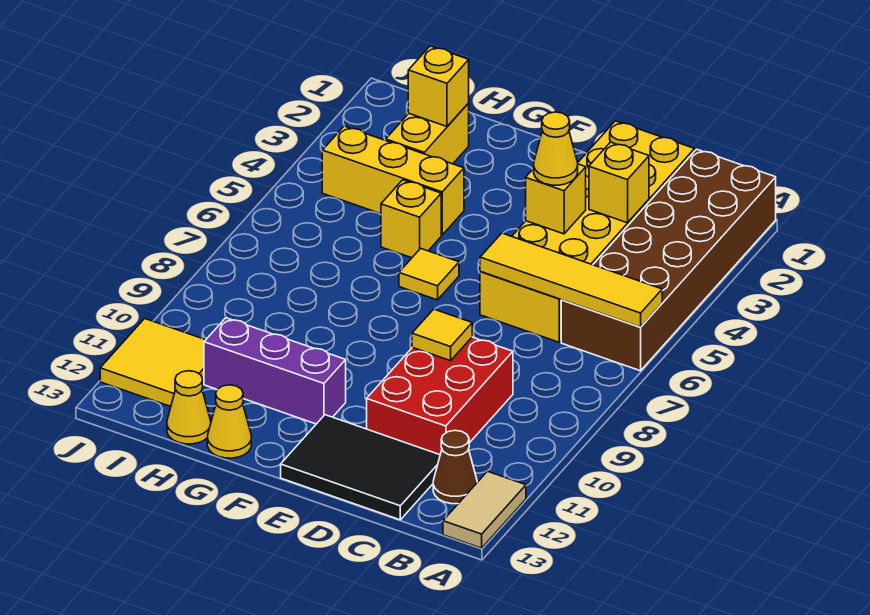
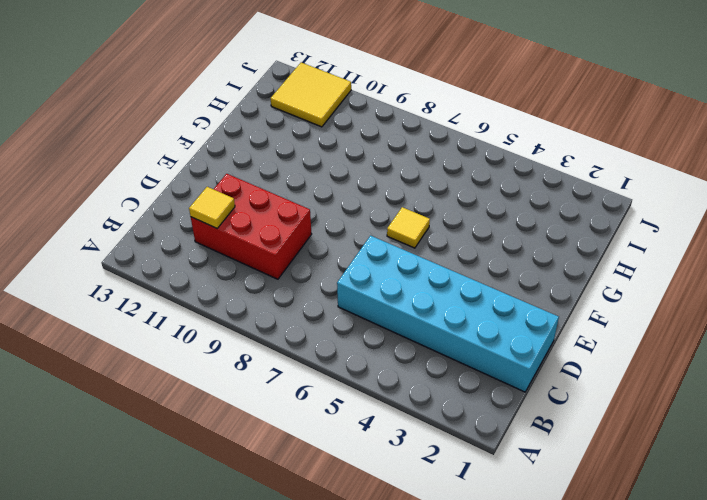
cyan 2x6 brick [337,236,559,392] -> yellow 2x6 brick [480,121,695,342]
yellow 1x1 tile [189,187,235,228] -> yellow 1x1 tile moved to [412,309,472,361]
none -> brown 2x6 brick [561,149,776,371]
none -> tan 1x2 tile [443,471,526,548]
none -> brown 1x1 cone [433,430,477,504]

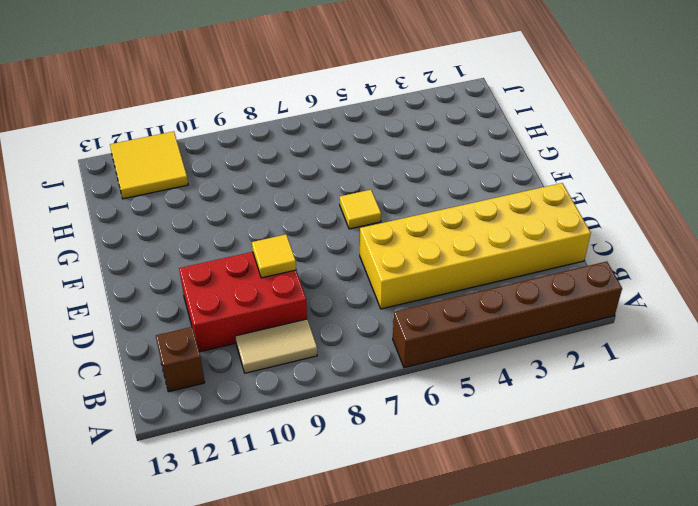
brown 1x6 brick [393,261,622,368] -> brown 2x6 brick [561,149,776,371]
tan 1x2 tile [235,319,317,373] -> tan 1x2 tile moved to [443,471,526,548]
brown 1x1 brick [156,327,205,392] -> brown 1x1 cone [433,430,477,504]
none -> black 2x3 tile [281,415,440,520]
none -> purple 1x3 brick [204,318,346,424]
none -> yellow 1x3 brick [322,126,464,235]

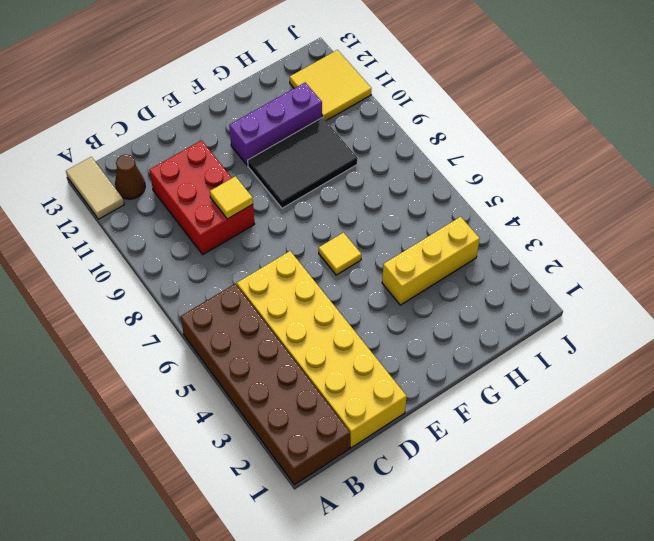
black 2x3 tile [248,117,358,208] -> black 2x3 tile moved to [281,415,440,520]
none -> yellow 1x1 brick [381,180,441,258]
none -> yellow 1x1 cone [207,385,251,458]
none -> yellow 1x2 brick [386,103,469,164]

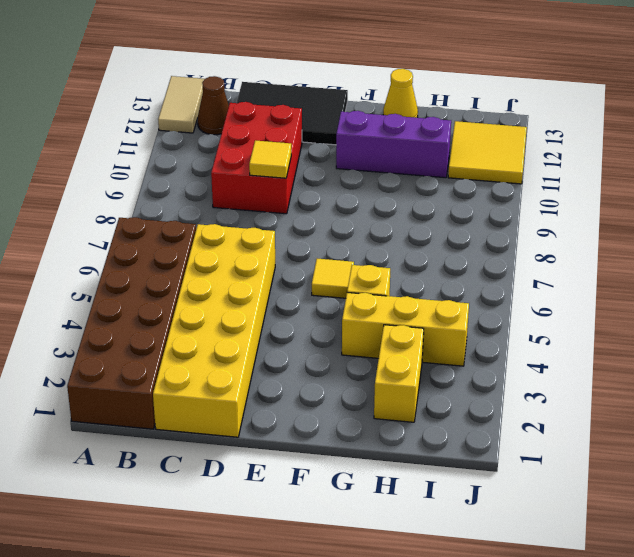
none -> yellow 1x1 cone [167,371,211,444]
none -> yellow 1x4 tile [480,233,662,327]
none -> yellow 1x1 brick [589,142,649,223]

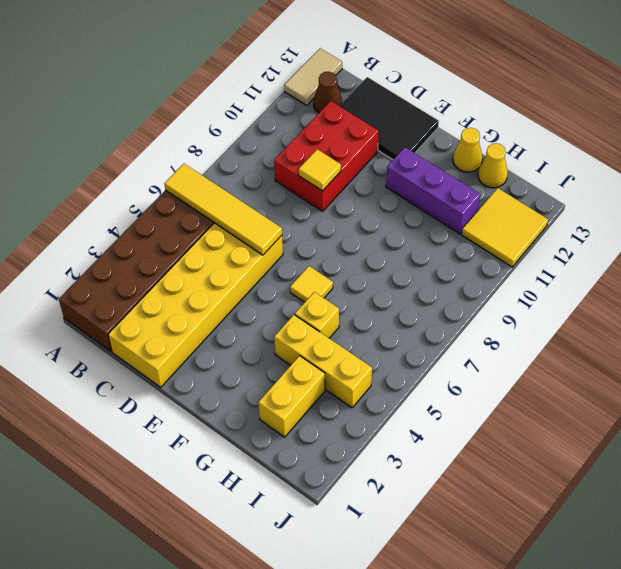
none -> yellow 1x1 brick [589,142,649,223]
none -> yellow 1x1 brick [526,164,586,234]
none -> yellow 1x1 brick [408,46,469,126]

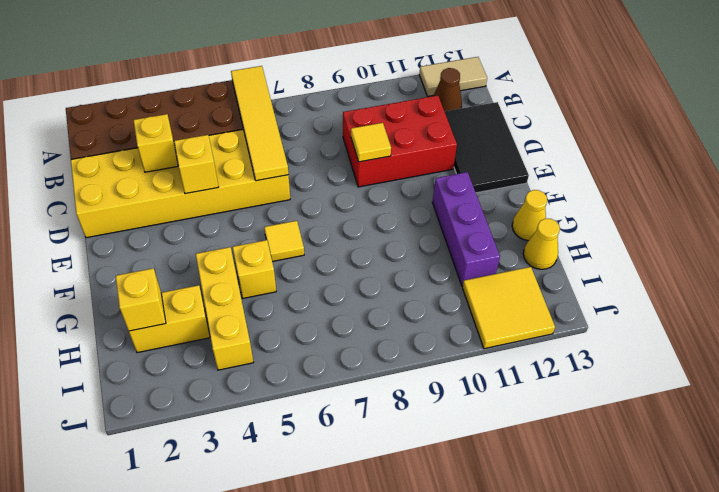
none -> yellow 1x1 cone [534,112,578,185]

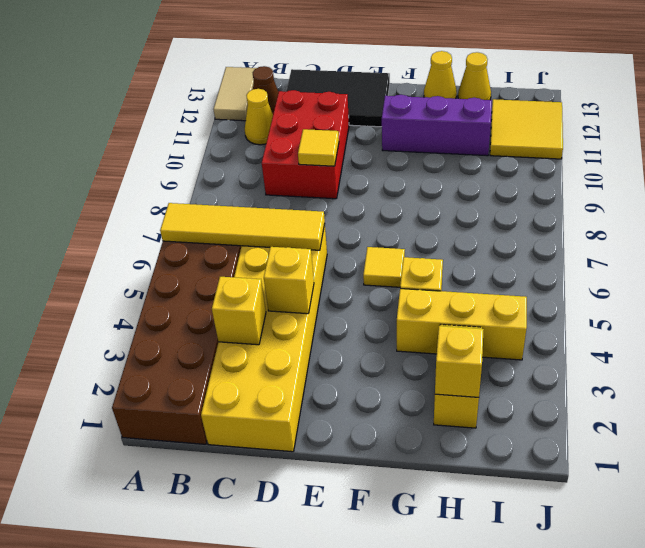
yellow 1x1 cone [245,89,273,145] -> yellow 1x1 cone moved to [534,112,578,185]

